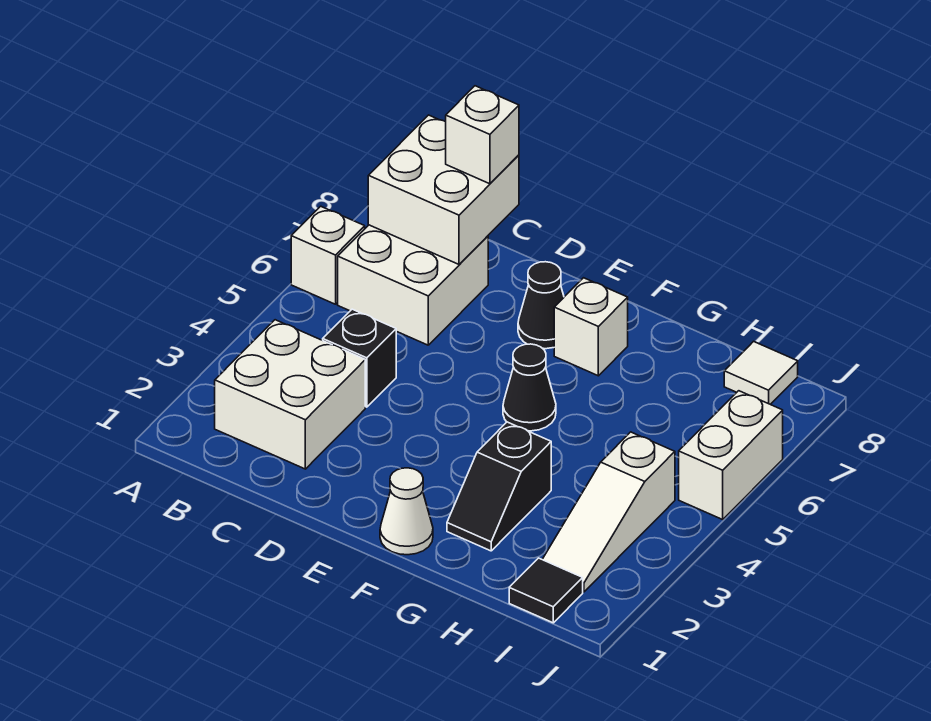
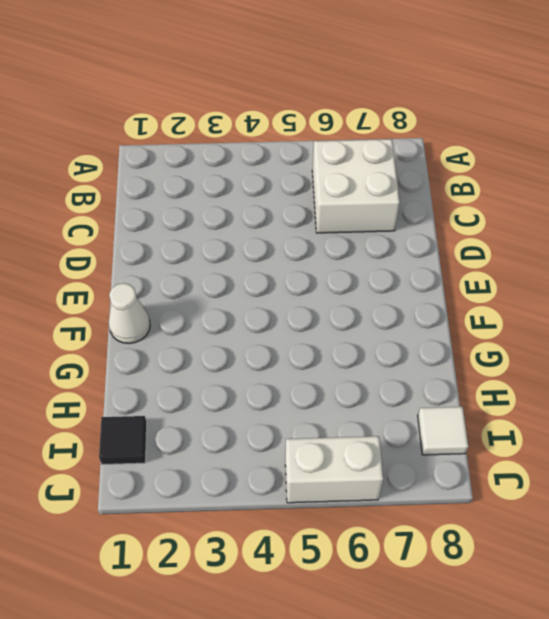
none -> white 1x1 brick [291,206,365,304]
none -> white 2x2 brick [215,320,365,469]
none -> black 1x1 brick [323,309,396,407]

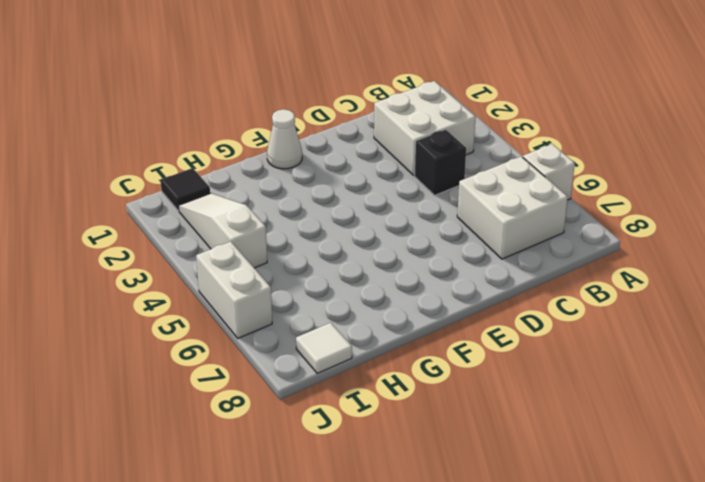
none -> black 1x1 cone [518,262,564,349]
none -> black 1x1 cone [503,344,556,431]
none -> white 1x1 brick [554,278,628,376]

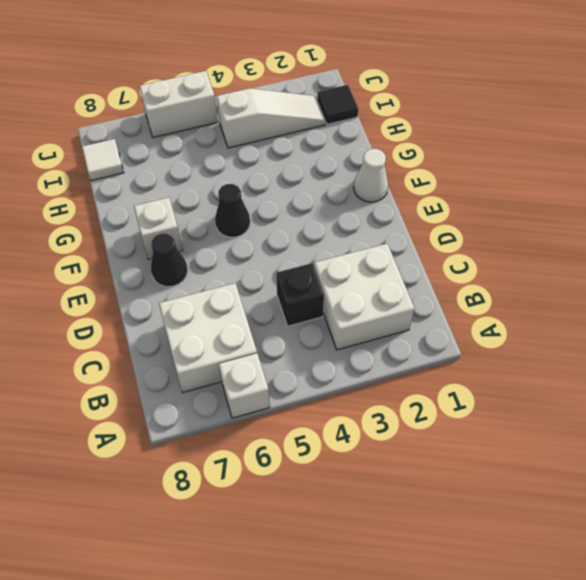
none -> black 1x2 slope [447,422,551,551]
none -> white 2x2 brick [368,115,519,264]
none -> white 1x1 brick [446,86,519,184]

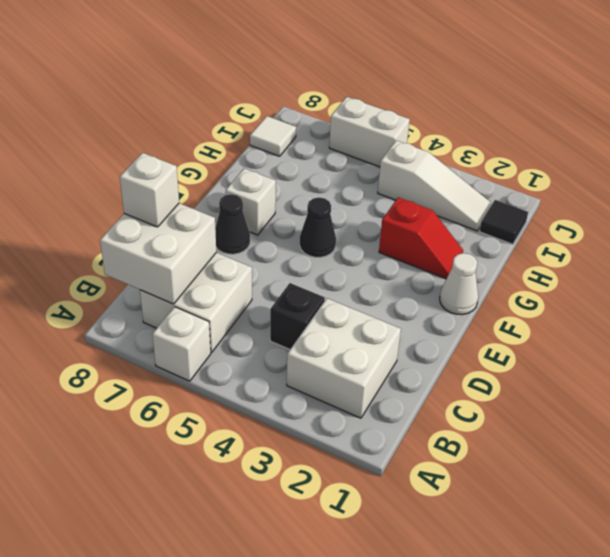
red 1x2 slope [379,197,463,279] -> black 1x2 slope [447,422,551,551]

